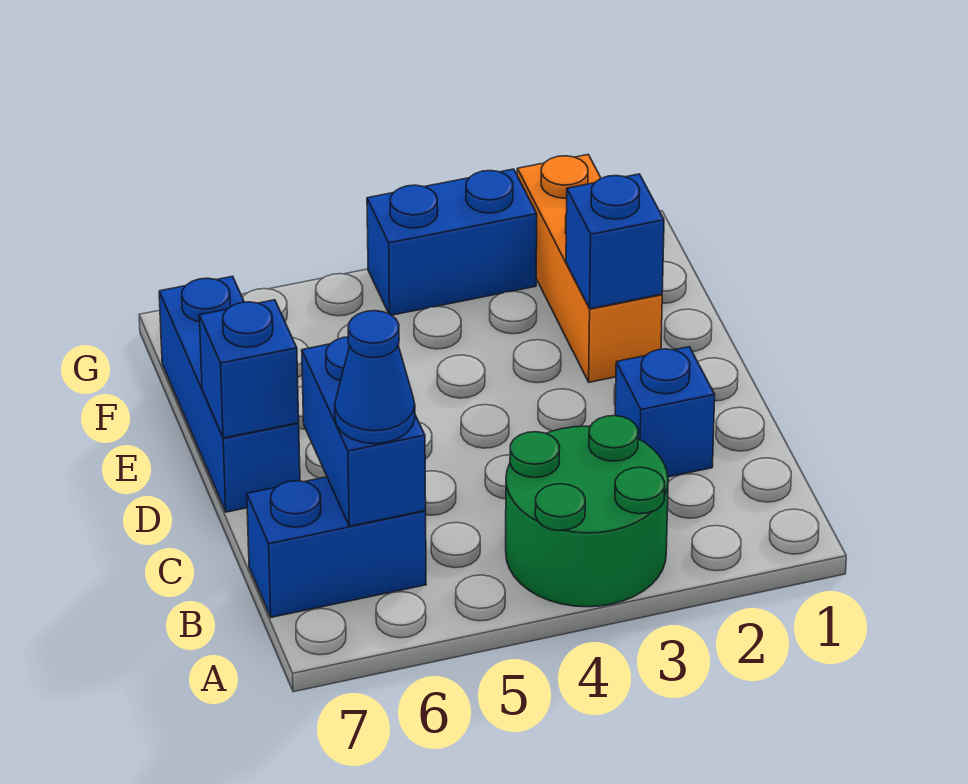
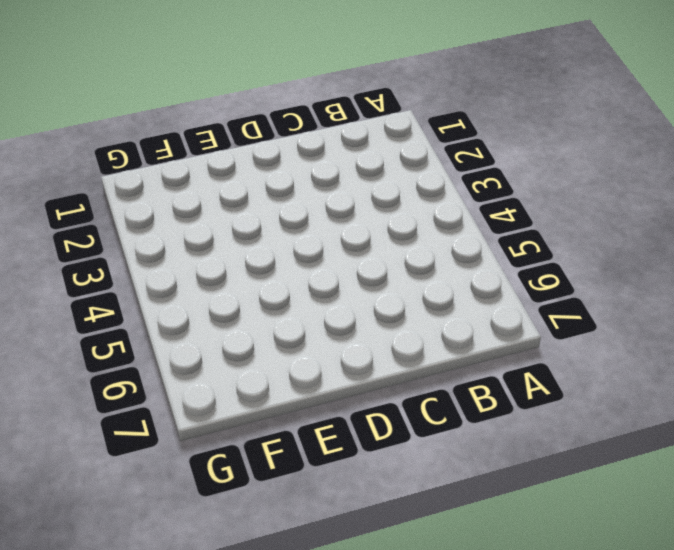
none -> green 2x2 round brick [506,416,668,607]
none -> blue 1x2 brick [247,477,426,617]

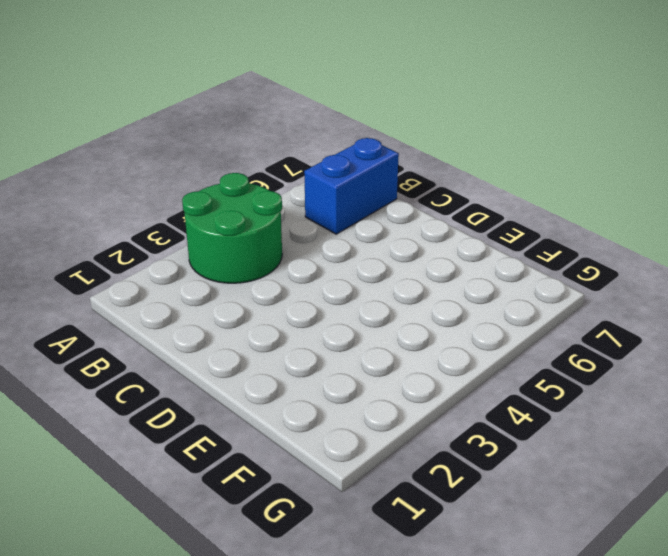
none -> blue 1x1 brick [615,347,715,477]
none -> blue 1x3 brick [159,276,300,512]

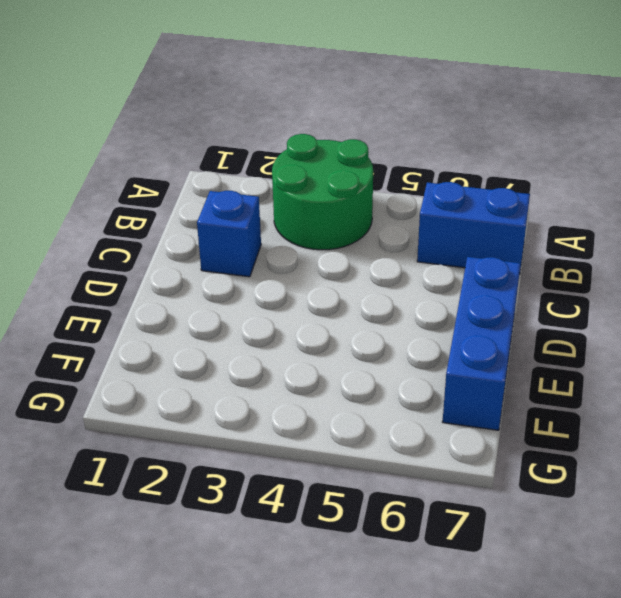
none -> orange 1x3 brick [517,155,662,382]
none -> blue 1x2 brick [367,169,537,315]

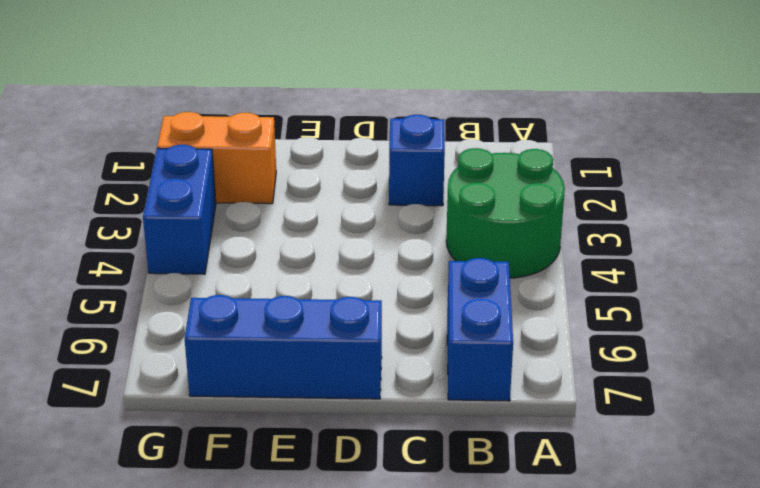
orange 1x2 brick [157,112,276,204] -> orange 1x3 brick [517,155,662,382]
none -> blue 1x2 brick [302,337,426,526]
none -> blue 1x1 brick [199,300,299,438]

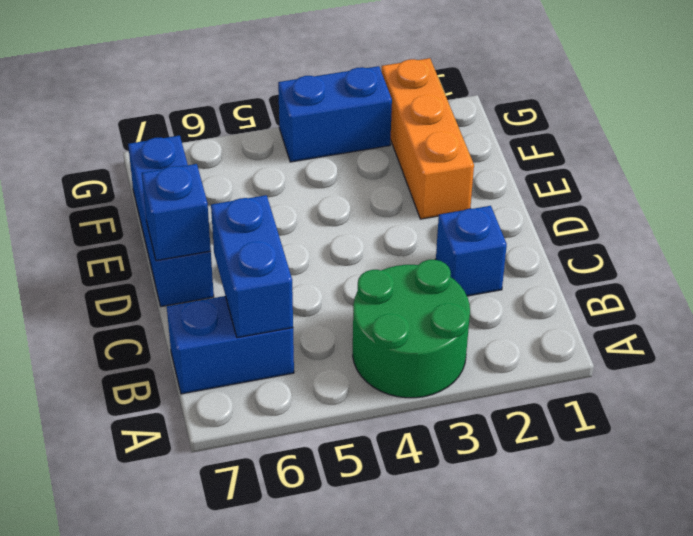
none -> blue 1x1 brick [566,174,664,309]
none -> blue 1x1 cone [335,311,415,444]

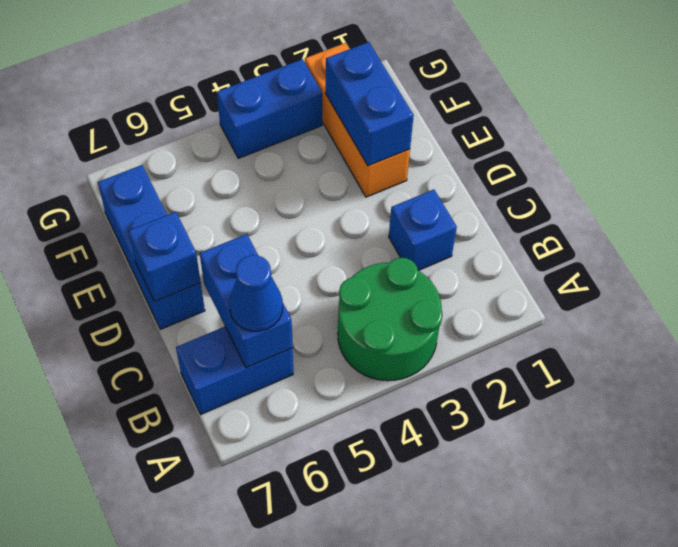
blue 1x2 brick [326,42,414,166] -> blue 1x1 brick [566,174,664,309]

